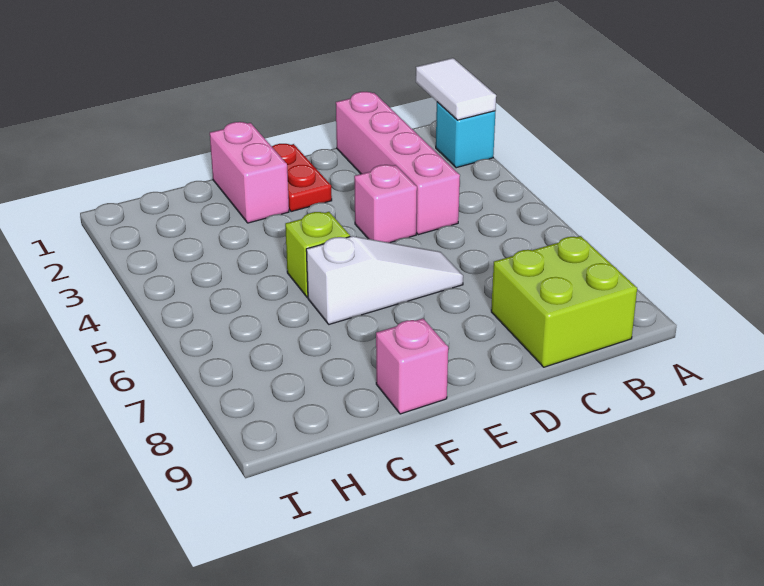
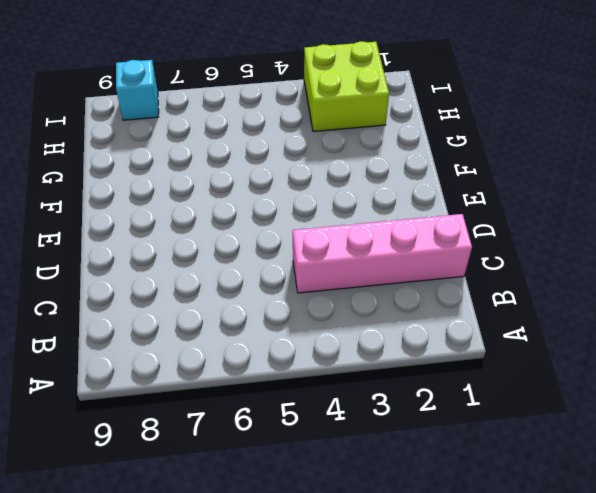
lime 2x2 brick [304,41,389,131] -> lime 2x2 brick moved to [491,236,637,367]
cyan 1x1 brick [116,60,159,120] -> cyan 1x1 brick moved to [436,102,495,168]
none -> pink 1x1 brick [354,165,417,243]
none -> white 1x3 slope [306,236,463,324]

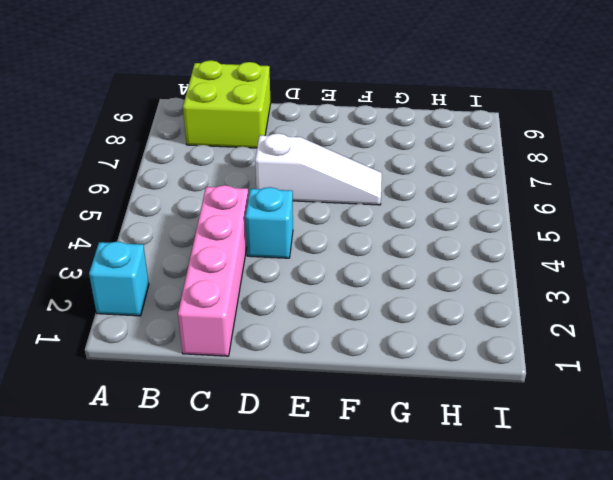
cyan 1x1 brick [245,187,293,258] -> pink 1x1 brick [354,165,417,243]
white 1x3 slope [255,133,382,205] -> white 1x3 slope turned to [306,236,463,324]
none -> red 1x2 plate [272,144,332,212]
none -> pink 1x2 brick [210,122,289,223]

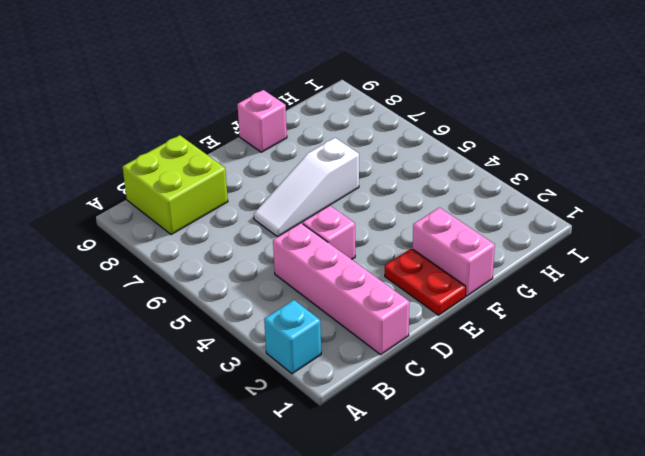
none -> lime 1x1 brick [285,212,350,297]
none -> white 1x2 tile [416,58,496,120]

